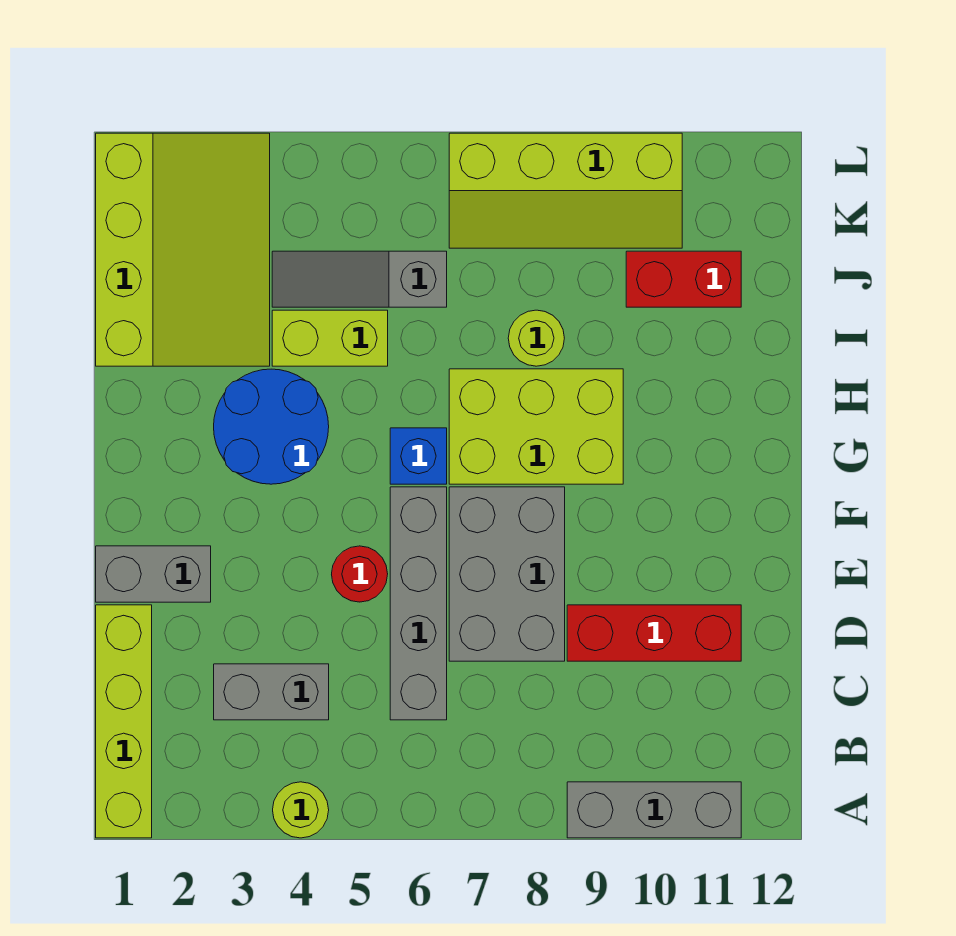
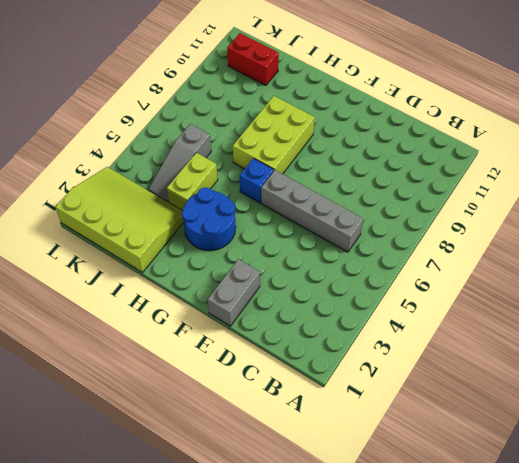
red 1x2 brick [227,33,279,85] -> red 1x2 brick turned to [626,251,741,307]
none -> lime 1x4 brick [96,605,152,838]
none -> lime 1x1 round brick [273,782,329,838]
none -> grey 1x3 brick [567,782,741,838]

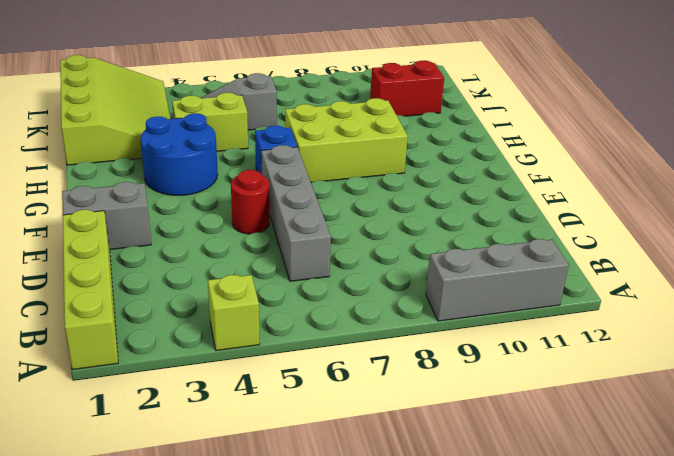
lime 1x1 brick [208,275,260,351] -> lime 1x1 round brick [273,782,329,838]
none -> grey 1x2 brick [214,664,329,720]
none -> grey 2x3 brick [449,487,565,661]
none -> red 1x3 brick [567,605,741,661]

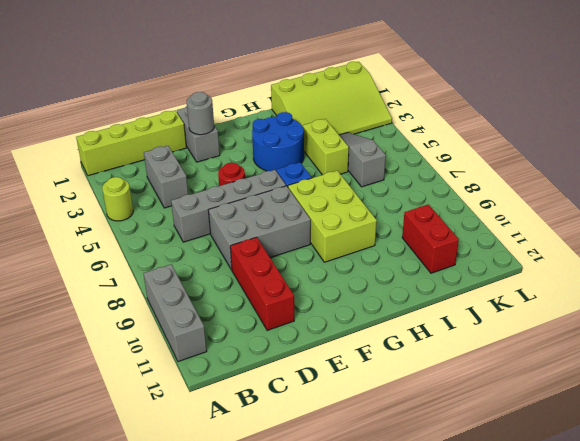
grey 1x1 round brick [187,92,214,135] -> none
none -> lime 1x1 round brick [508,310,564,366]
none -> lime 2x4 slope [449,133,682,248]

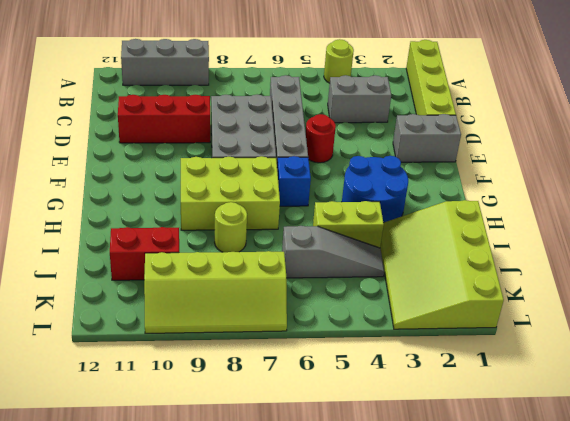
lime 2x4 slope [144,251,287,333] -> lime 2x4 slope turned to [449,133,682,248]

